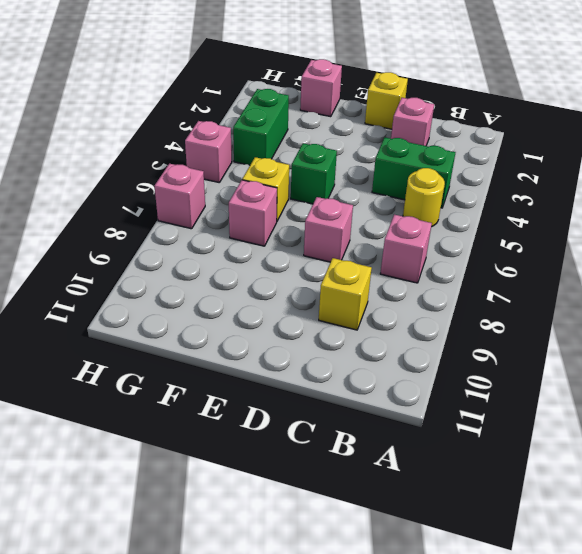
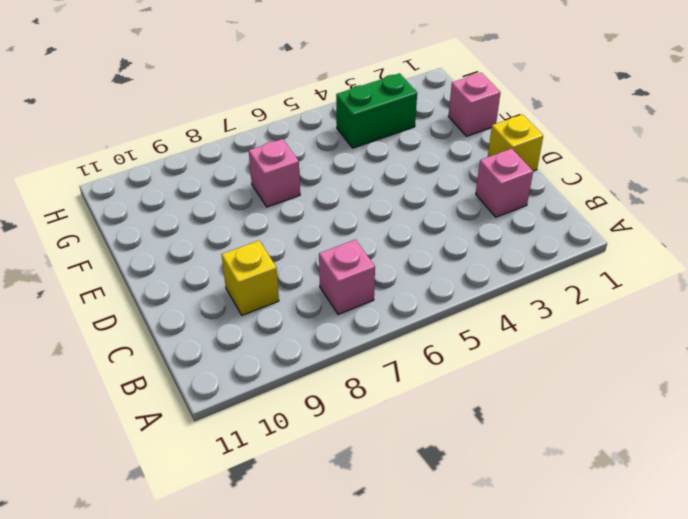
none -> green 1x2 brick [372,138,456,208]
none -> yellow 1x1 round brick [403,168,445,227]
none -> pink 1x1 brick [304,197,353,262]

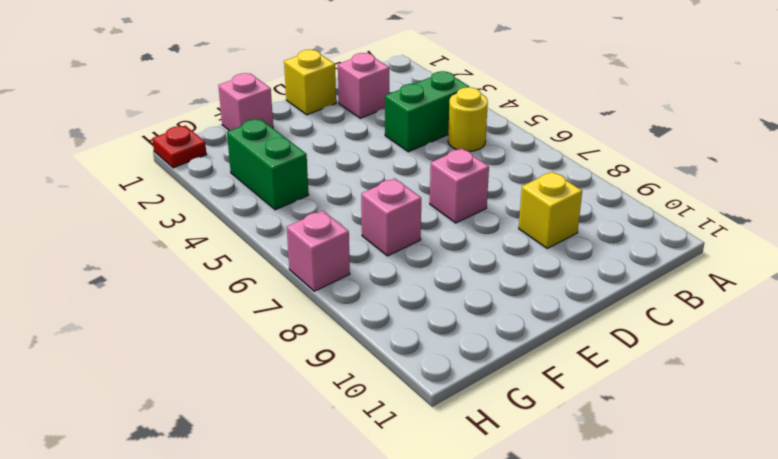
red 1x1 plate [152,126,207,168] -> none
none -> pink 1x1 brick [380,214,432,283]
none -> green 1x1 brick [291,143,337,204]
none -> yellow 1x1 brick [242,157,289,221]

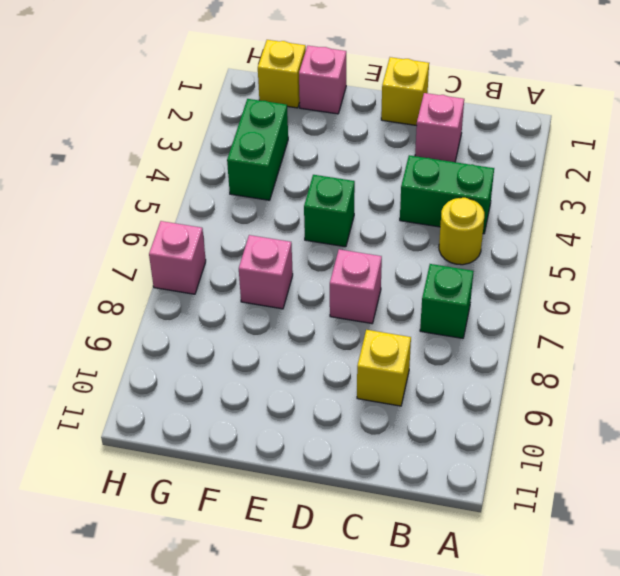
green 1x1 brick [420,264,474,338] -> pink 1x1 brick [380,214,432,283]
yellow 1x1 brick [258,40,306,108] -> yellow 1x1 brick moved to [242,157,289,221]
none -> pink 1x1 brick [185,121,232,183]

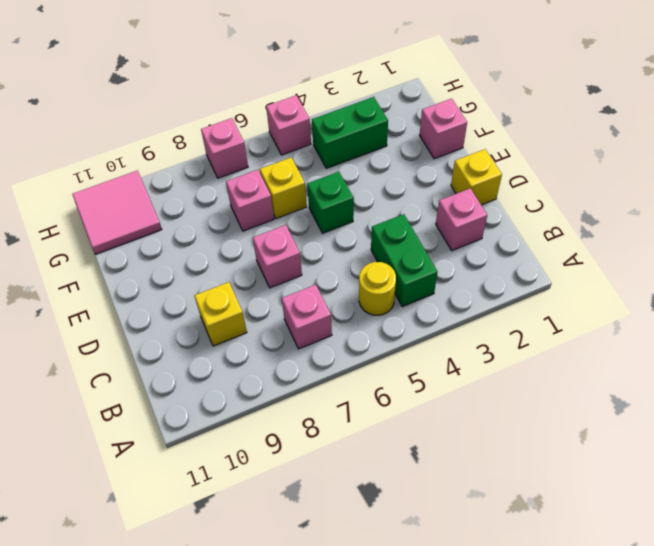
pink 2x2 tile [72,171,162,254] -> none

